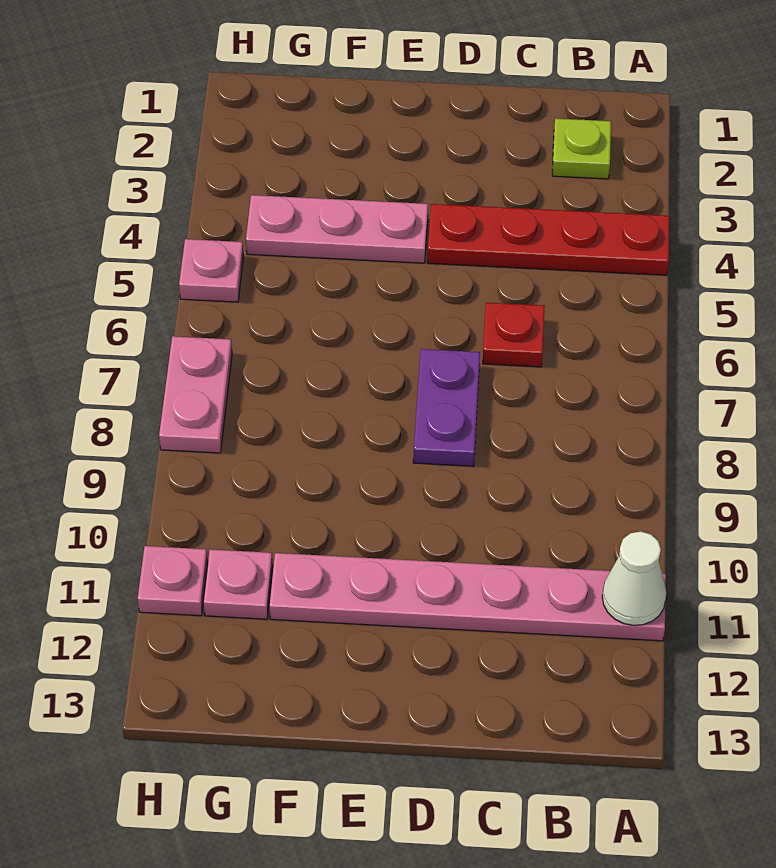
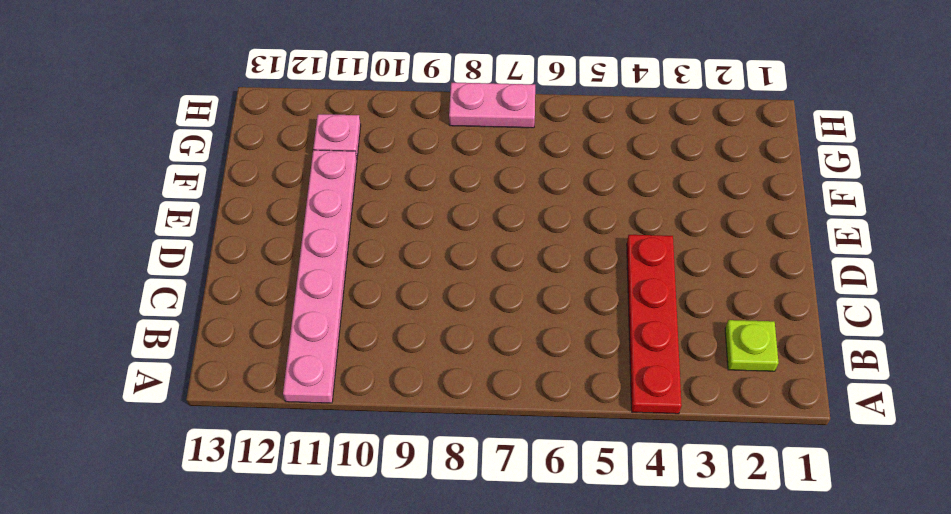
none -> red 1x1 plate [483,303,545,367]
none -> purple 1x2 plate [413,349,480,466]

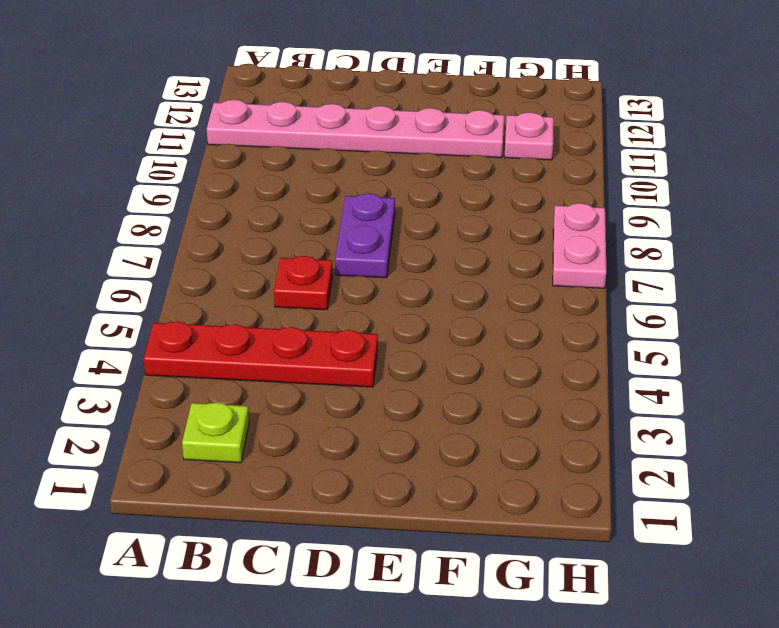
none -> pink 1x3 plate [246,195,428,263]
none -> pink 1x1 plate [179,239,244,302]

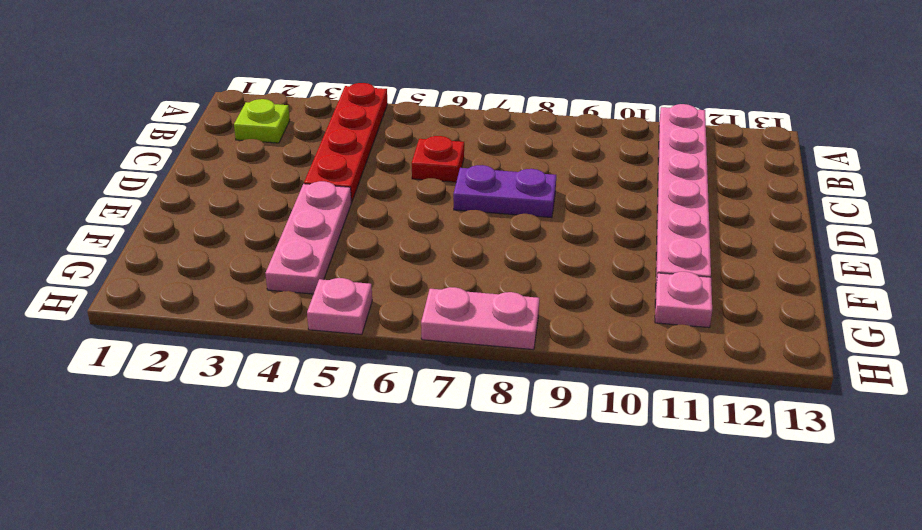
none -> pink 1x1 plate [138,546,208,616]
none -> white 1x1 cone [602,531,666,625]

